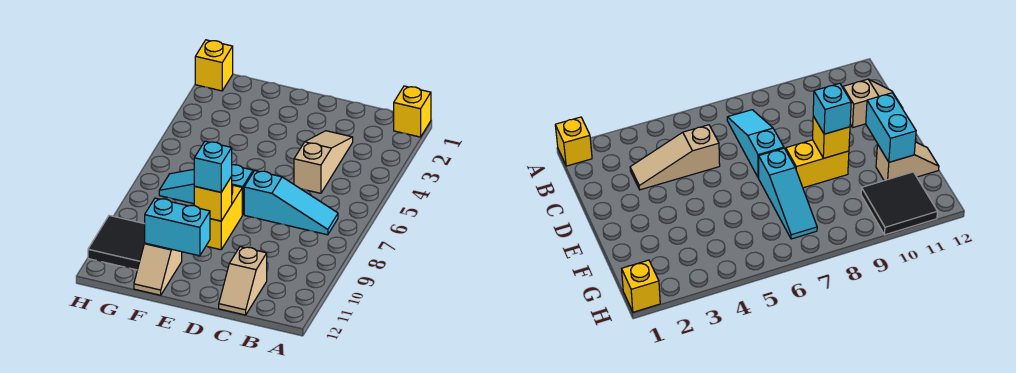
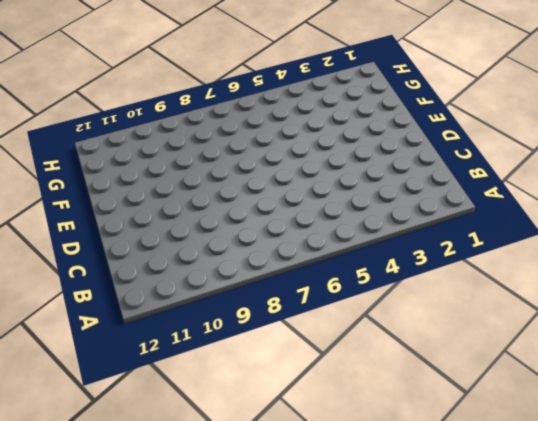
none -> yellow 1x1 brick [394,86,431,137]
none -> cyan 1x3 slope [244,171,338,235]
none -> tan 1x3 slope [294,131,353,193]

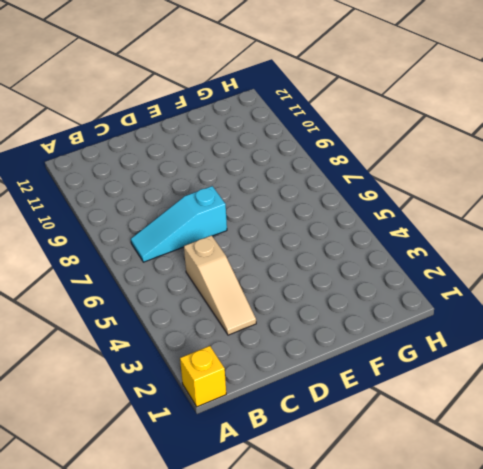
none -> tan 1x2 slope [219,247,267,315]
none -> cyan 1x3 slope [159,165,253,215]
none -> yellow 1x2 brick [206,185,242,250]

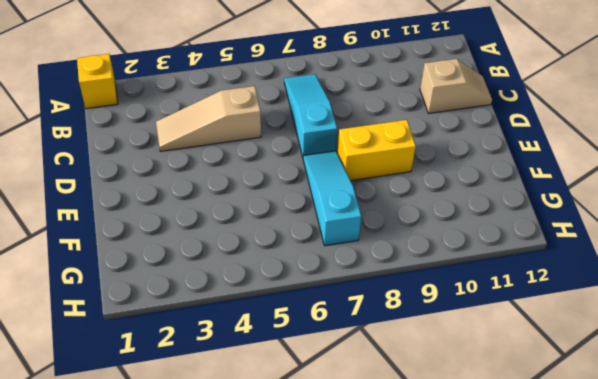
cyan 1x3 slope [303,151,361,246] -> cyan 1x3 slope turned to [159,165,253,215]
none -> tan 1x2 slope [134,243,182,295]
none -> black 2x2 tile [88,215,145,270]
none -> yellow 1x1 brick [195,40,233,91]

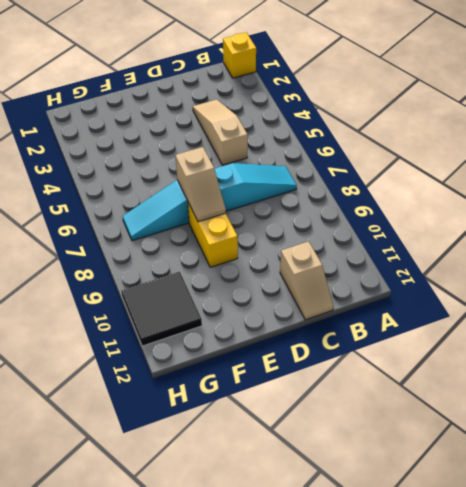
tan 1x2 slope [175,147,226,222] -> tan 1x2 slope moved to [134,243,182,295]
none -> yellow 1x1 brick [195,40,233,91]
none -> yellow 1x1 brick [194,177,232,221]
none -> cyan 1x2 brick [145,198,210,256]

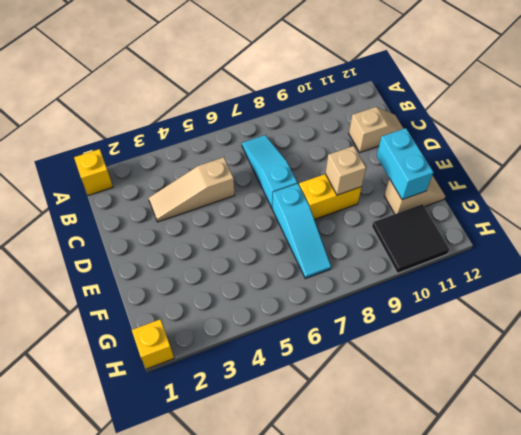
tan 1x1 brick [325,146,366,195] -> yellow 1x1 brick [194,177,232,221]
none -> cyan 1x1 brick [194,141,232,192]

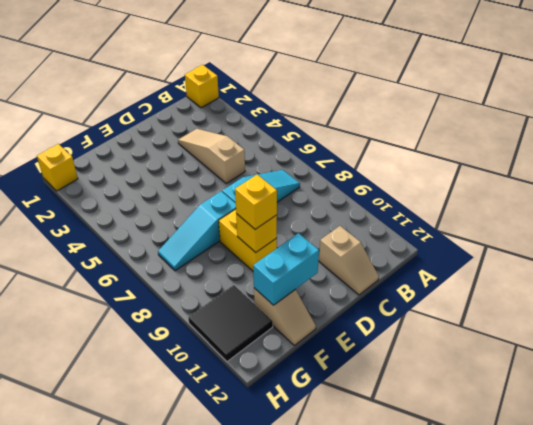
yellow 1x1 brick [235,174,277,229] -> cyan 1x1 brick [194,141,232,192]

